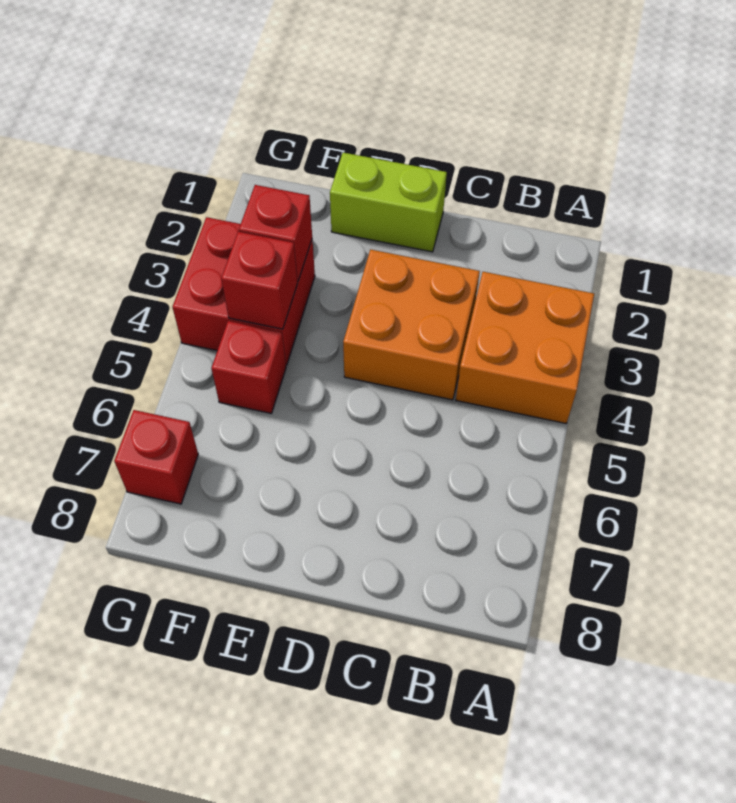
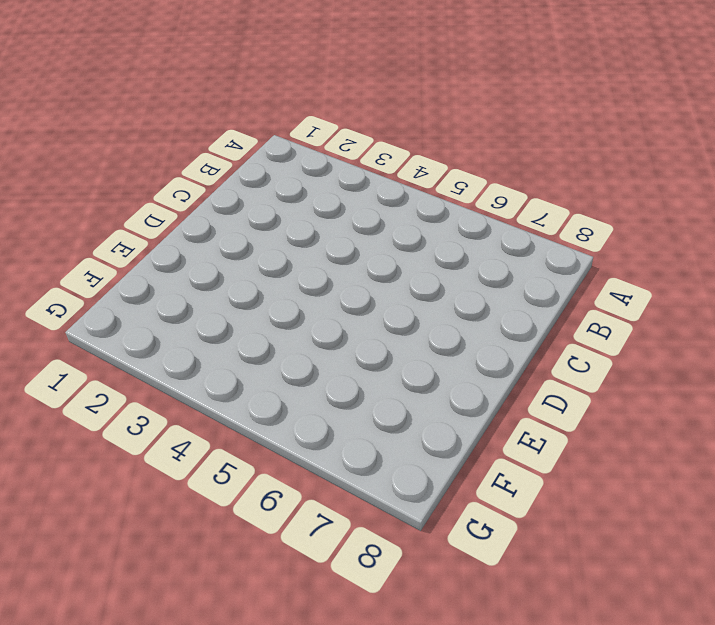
none -> orange 2x2 brick [456,272,594,424]
none -> orange 2x2 brick [343,250,480,400]

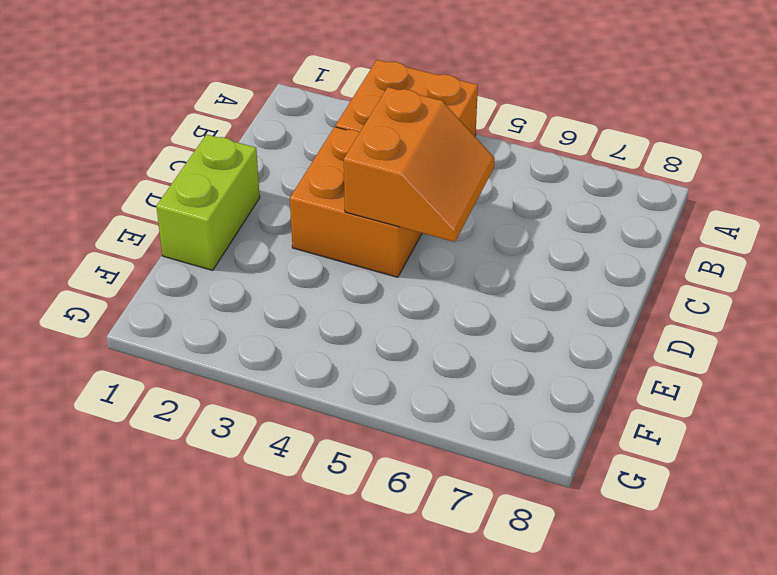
orange 2x2 slope [344,87,495,242] -> none
none -> red 2x2 brick [173,217,315,365]
none -> red 1x1 brick [211,321,286,414]

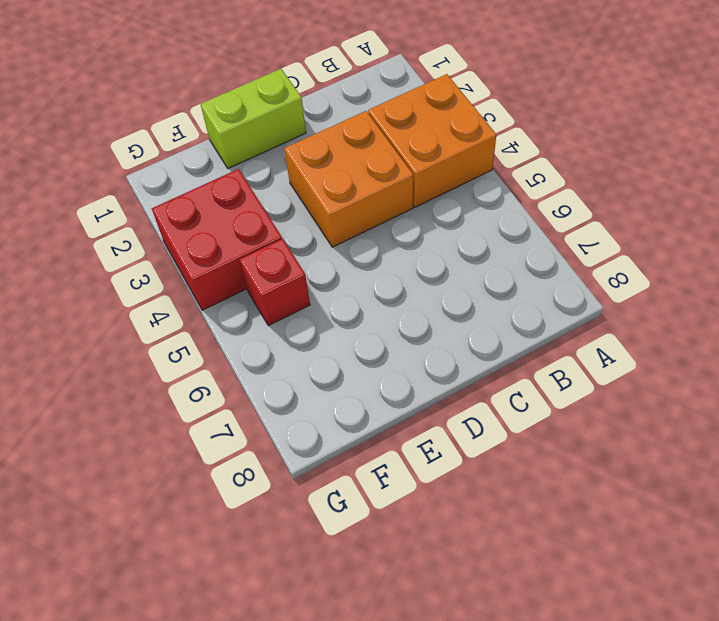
none -> red 1x1 brick [114,410,198,504]
none -> red 1x1 brick [239,185,312,281]

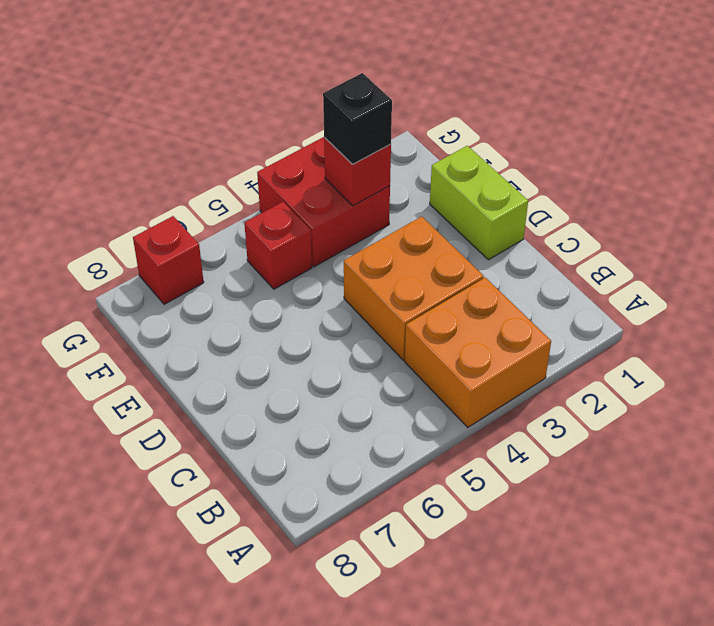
black 1x1 brick [323,73,392,164] -> none
none -> red 1x1 brick [221,232,298,329]

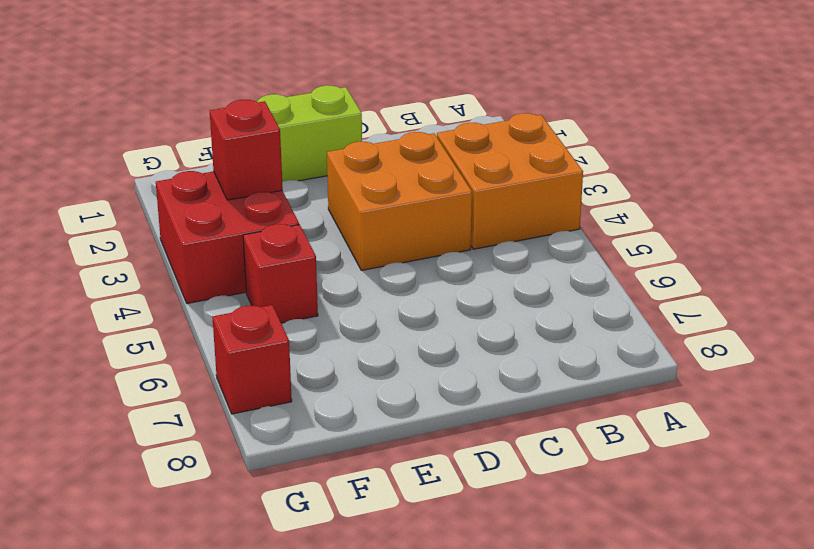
none -> red 1x1 brick [221,232,298,329]

